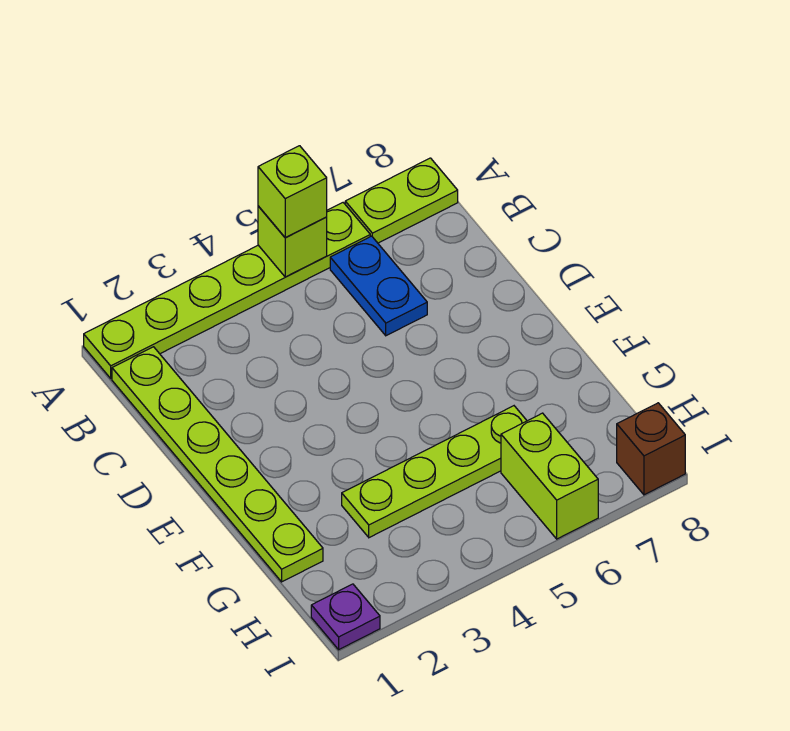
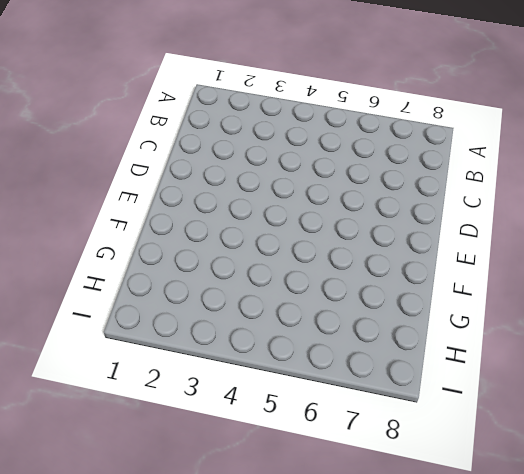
none -> lime 1x6 plate [84,203,370,378]
none -> lime 1x2 plate [345,158,458,243]

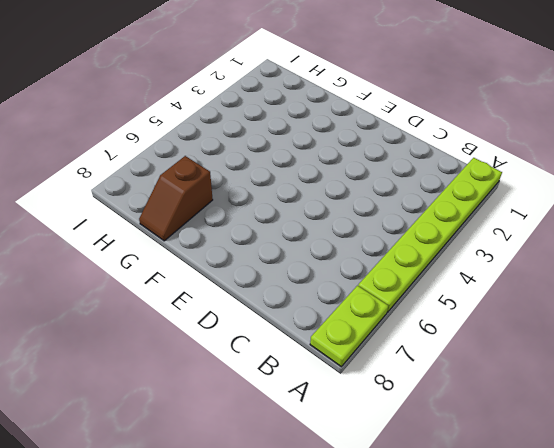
brown 1x2 slope [139,156,213,241] -> none
none -> lime 1x6 plate [112,347,323,582]
none -> blue 1x2 plate [330,236,427,336]

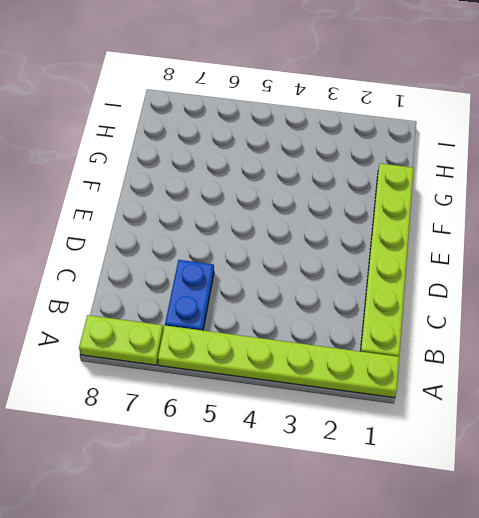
none -> lime 1x4 plate [342,406,527,538]
none -> lime 1x2 brick [501,413,598,539]

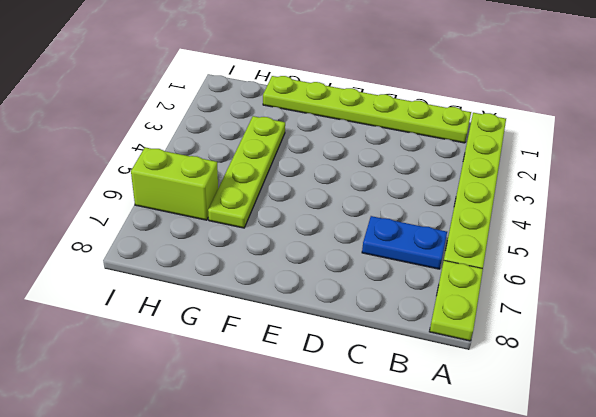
none -> purple 1x1 plate [311,584,380,650]
none -> brown 1x1 brick [617,403,685,495]

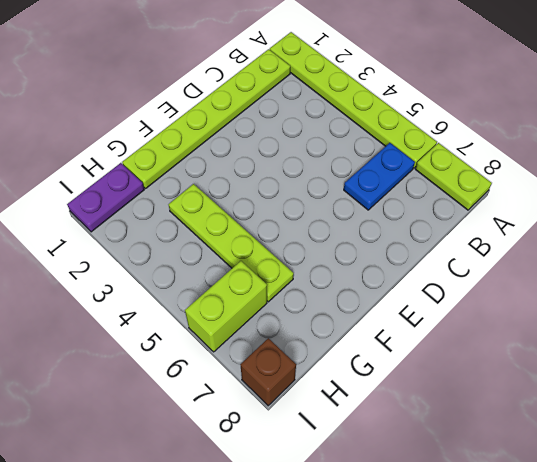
purple 1x2 plate [67,163,144,232] -> purple 1x1 plate [311,584,380,650]
none -> lime 1x1 brick [258,206,327,277]
none -> lime 1x1 brick [258,146,327,237]

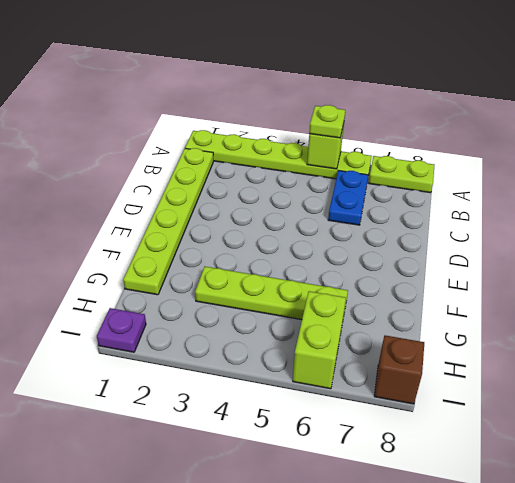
lime 1x1 plate [309,105,345,138] -> lime 1x1 brick [258,146,327,237]

